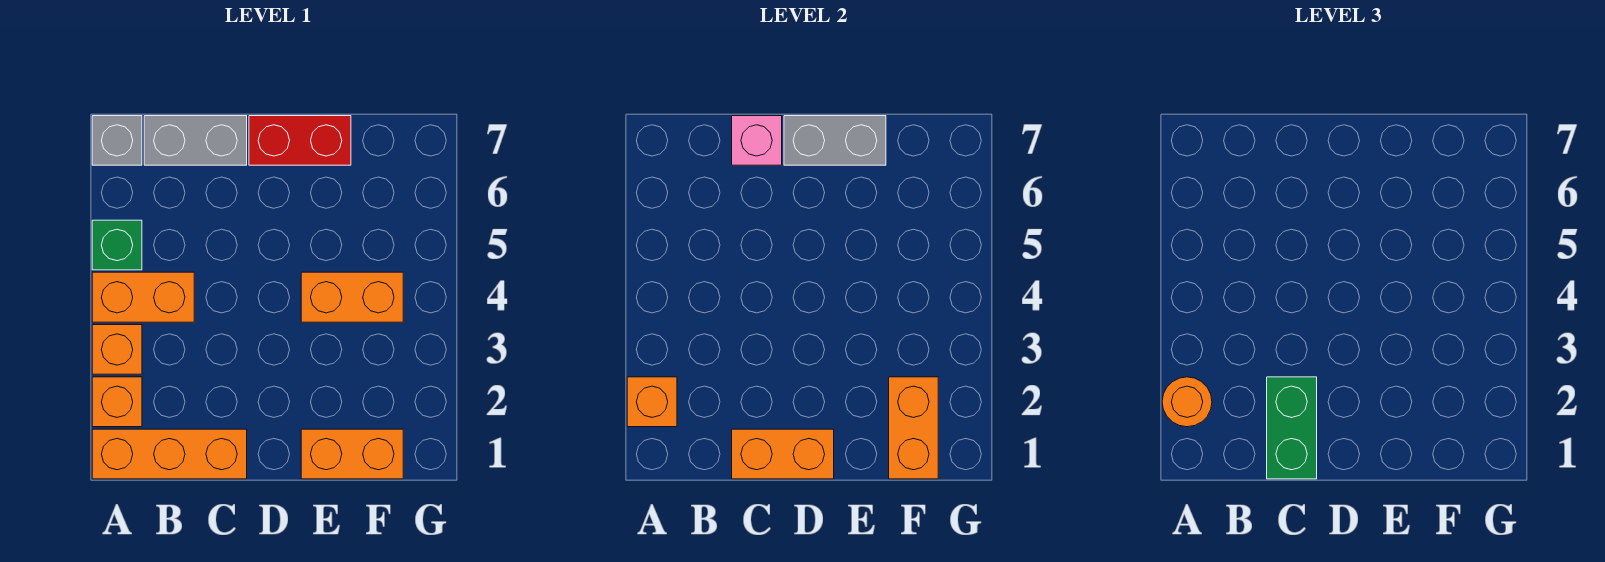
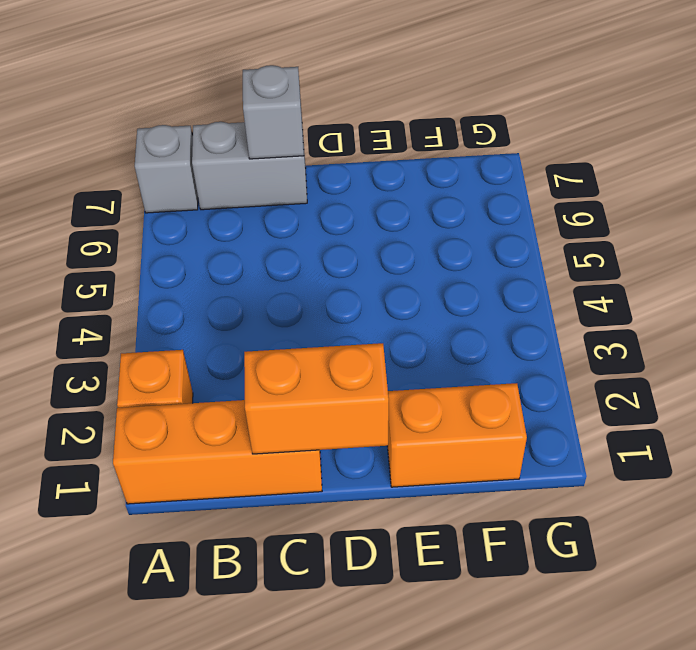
grey 1x1 brick [243,65,304,159] -> pink 1x1 brick [732,116,782,165]
none -> orange 1x1 brick [92,325,142,374]
none -> orange 1x2 brick [92,272,194,322]
none -> green 1x1 brick [92,220,142,270]

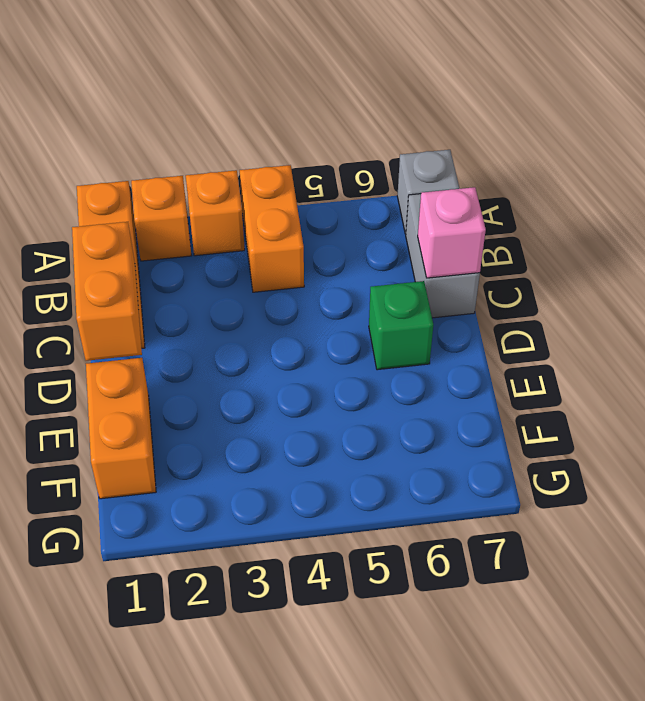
green 1x1 brick [369,281,433,370] -> green 1x1 brick moved to [92,220,142,270]
none -> red 1x2 brick [249,116,351,165]
none -> orange 1x2 brick [301,272,403,322]
none -> orange 1x1 brick [627,377,677,427]

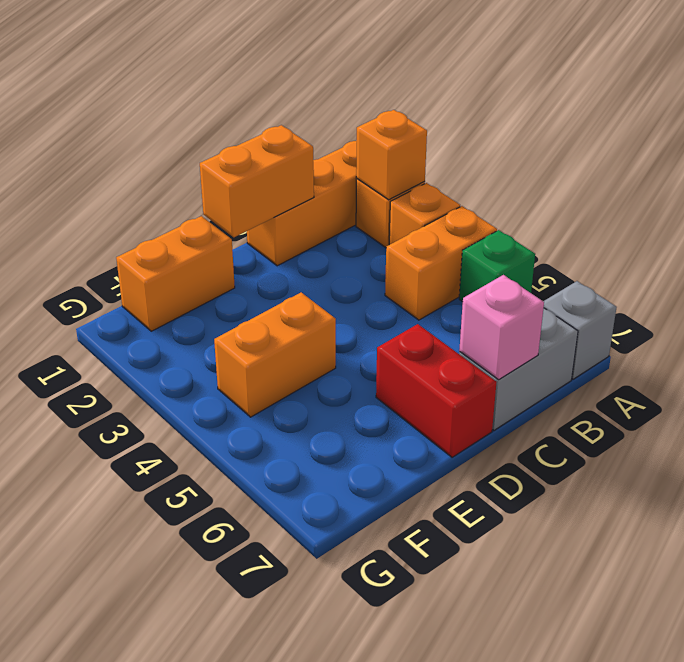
red 1x2 brick [376,324,497,457] -> red 1x2 brick turned to [249,116,351,165]
none -> grey 1x2 brick [784,116,886,165]
none -> orange 1x2 brick [889,377,938,479]
none -> orange 1x1 round brick [1162,377,1212,427]

